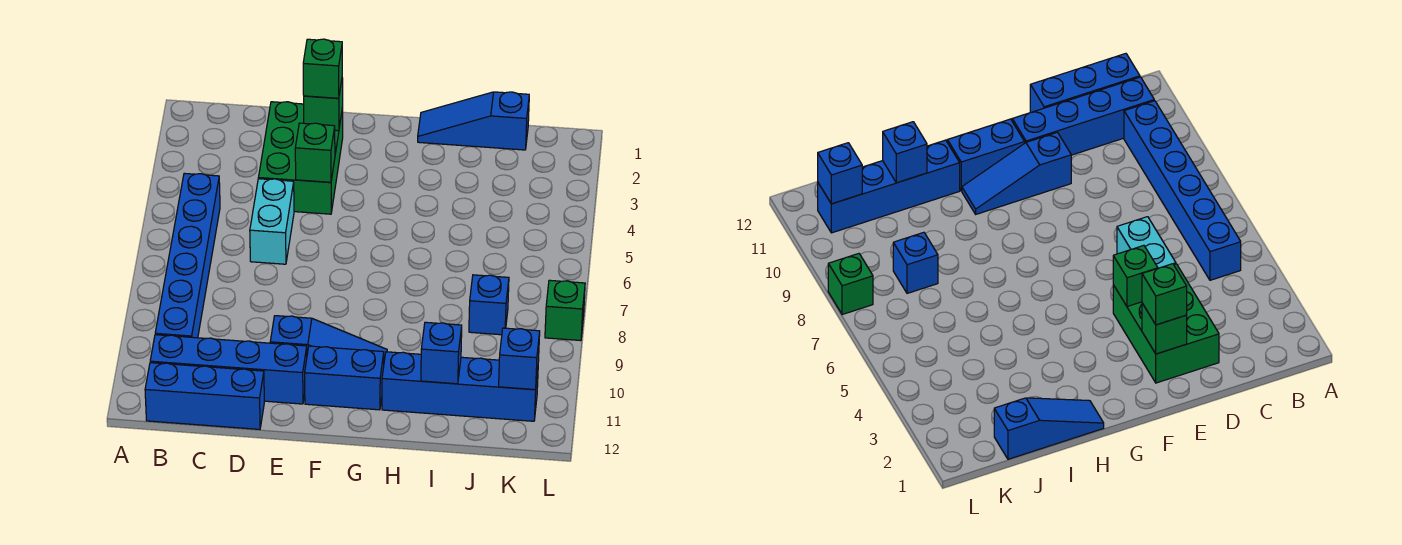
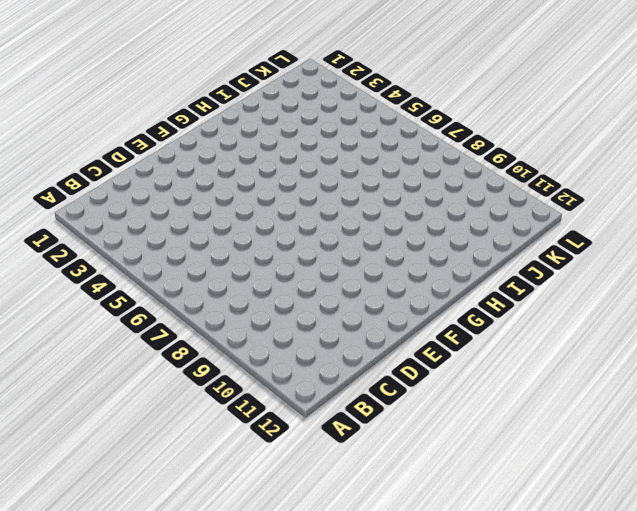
none -> blue 1x6 brick [155,173,220,338]
none -> blue 1x4 brick [150,335,307,404]
none -> blue 1x3 brick [145,363,264,429]

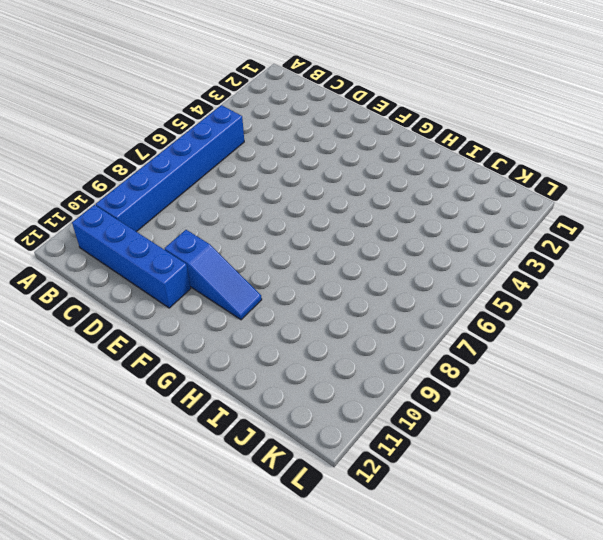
none -> blue 1x3 brick [145,363,264,429]
none -> green 2x3 brick [259,102,343,214]
none -> cyan 1x2 brick [250,179,294,264]

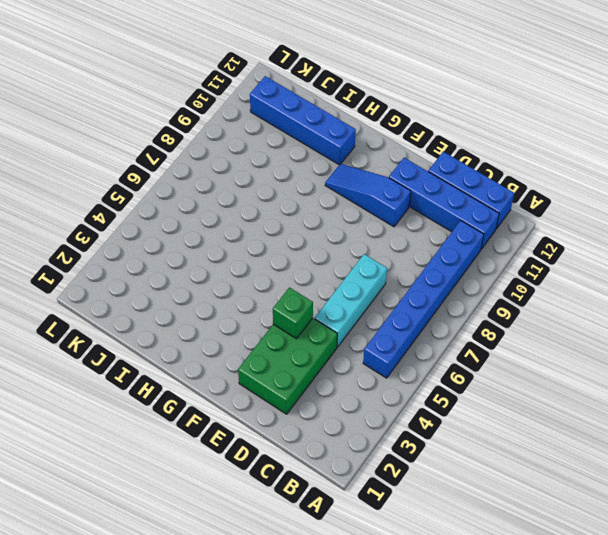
cyan 1x3 brick [315,254,387,347] -> cyan 1x2 brick [250,179,294,264]
none -> blue 1x2 brick [305,346,384,410]
none -> blue 1x3 slope [418,92,529,150]
none -> blue 1x1 brick [469,275,509,335]

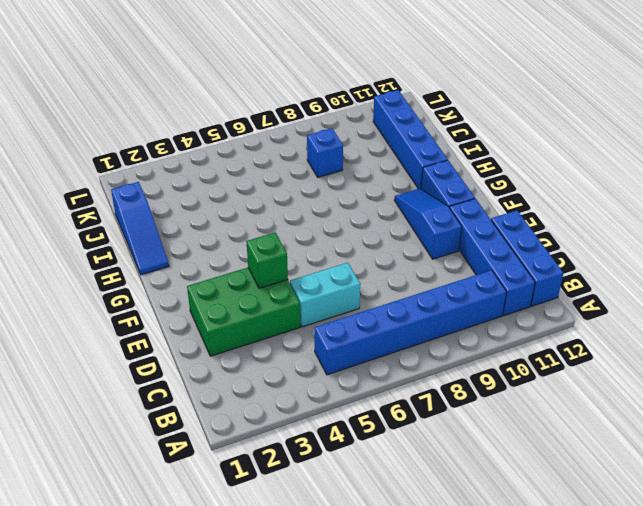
none -> green 1x1 brick [545,280,585,341]
none -> green 1x1 brick [304,78,343,131]
none -> blue 1x1 brick [421,322,462,384]

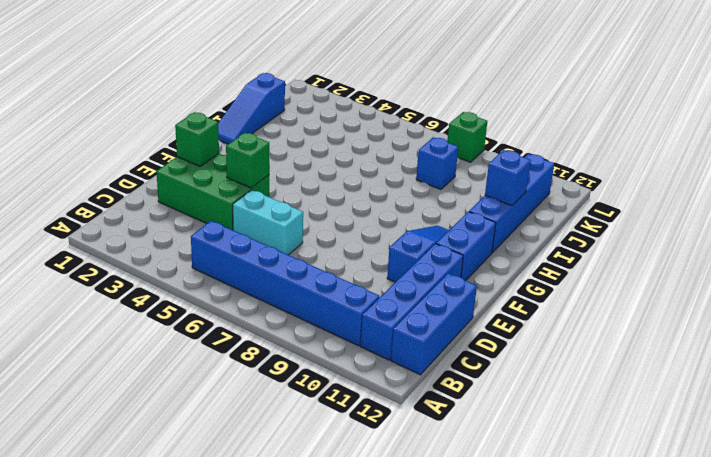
none -> blue 1x1 brick [499,328,540,390]
none -> green 1x1 brick [303,39,342,98]

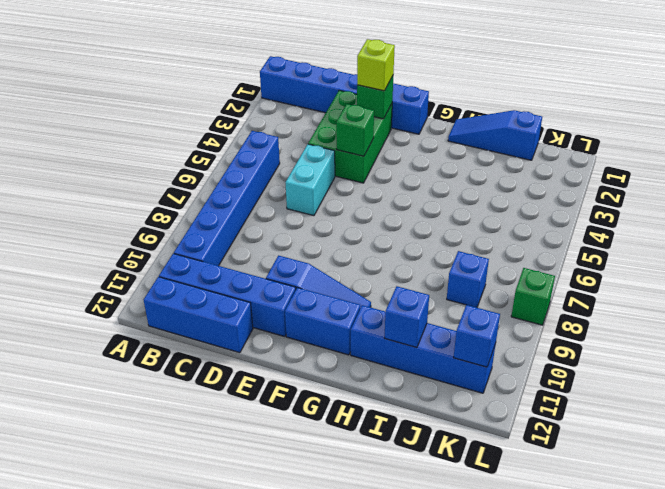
blue 1x6 brick [260,56,429,134] -> none
lime 1x1 brick [357,39,395,91] -> green 1x1 brick [303,39,342,98]

